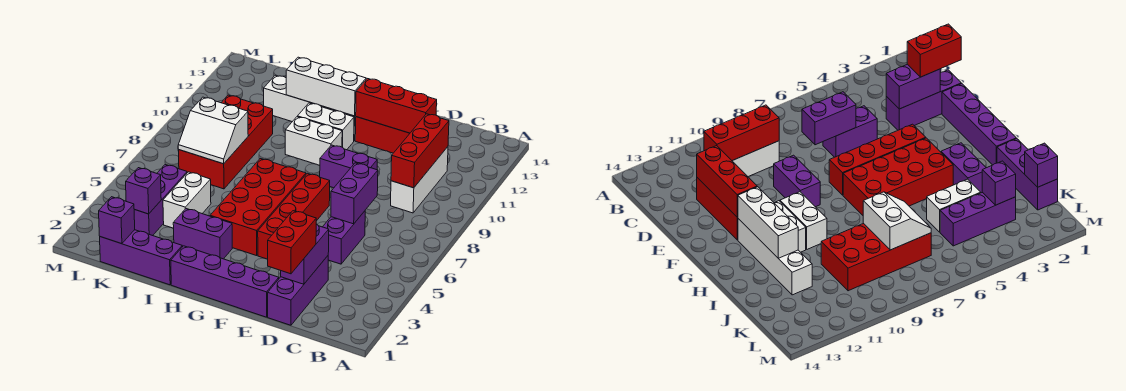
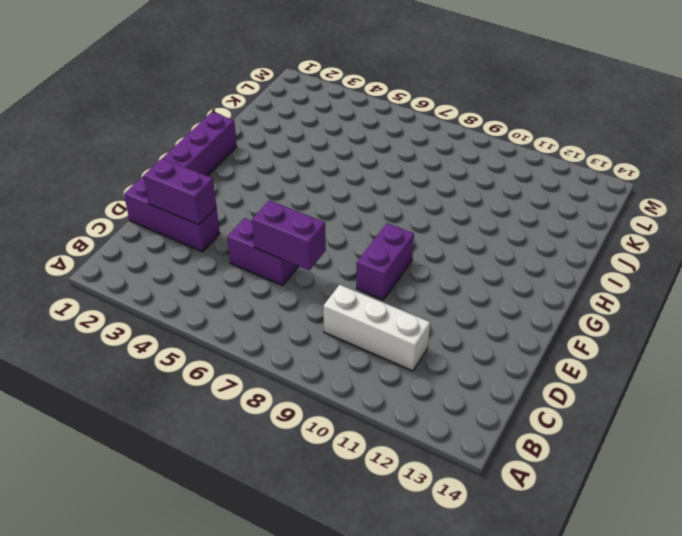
none -> red 1x3 brick [355,117,410,153]
none -> red 1x4 brick [258,173,330,259]
none -> red 2x4 brick [210,159,306,256]

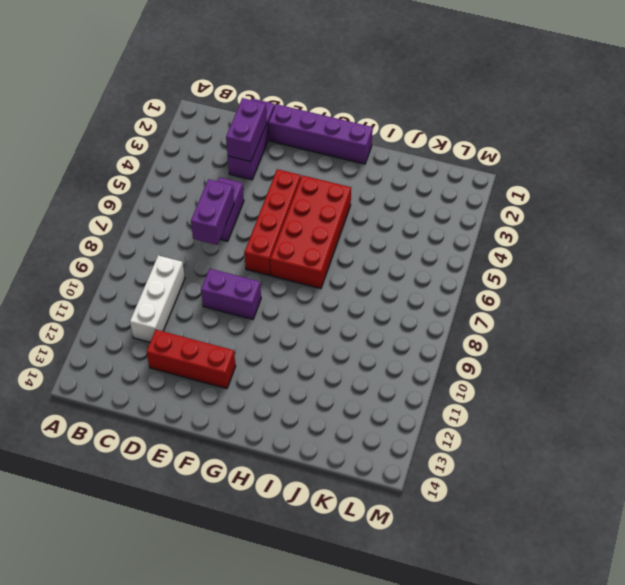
none -> white 1x2 brick [285,117,342,165]
none -> white 1x2 brick [297,103,354,150]
none -> white 1x4 brick [264,75,356,141]

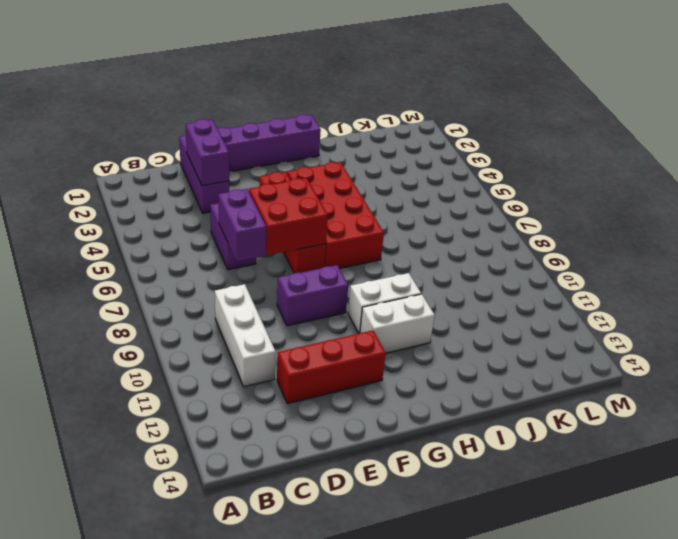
red 2x2 brick [249,178,328,255] -> none
none -> white 1x4 brick [264,75,356,141]
none -> purple 1x2 brick [173,209,232,259]
none -> purple 1x3 brick [100,230,182,285]

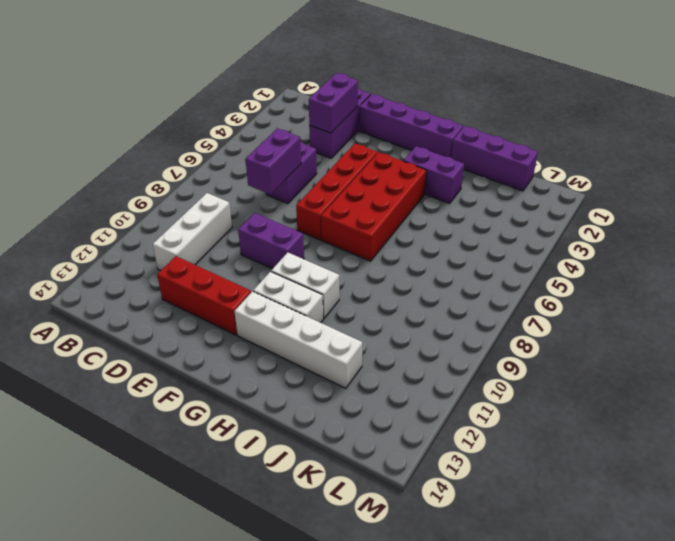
none -> white 1x2 brick [163,172,211,228]
none -> red 2x4 brick [179,95,273,189]
none -> purple 1x3 brick [134,165,187,236]

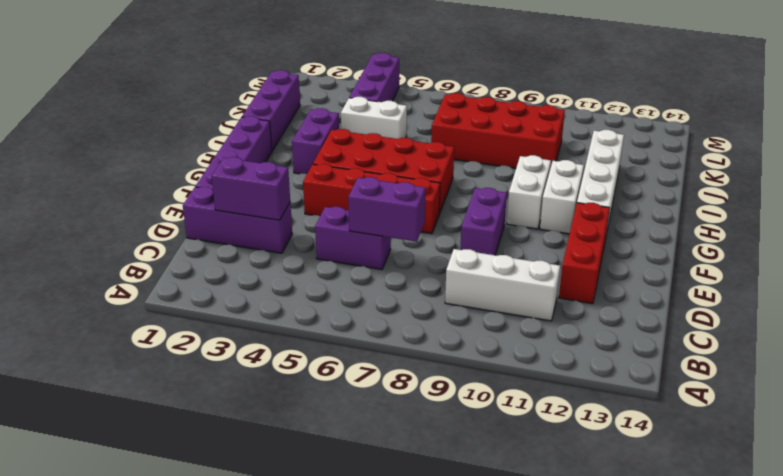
purple 1x3 brick [349,53,399,102] -> purple 1x3 brick turned to [134,165,187,236]
none -> red 1x3 brick [391,114,449,188]
none -> red 1x3 brick [356,79,437,133]
none -> white 1x3 brick [286,57,366,116]

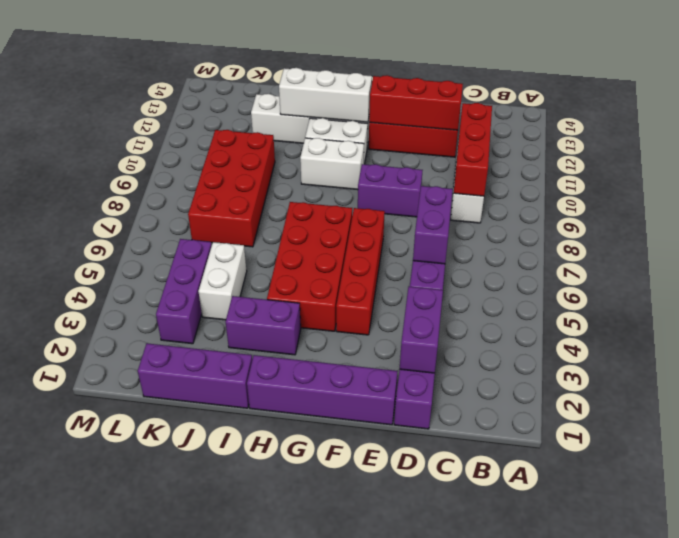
none -> white 2x2 slope [178,97,248,164]
none -> purple 1x1 brick [99,197,135,244]
none -> purple 1x1 brick [126,168,161,214]

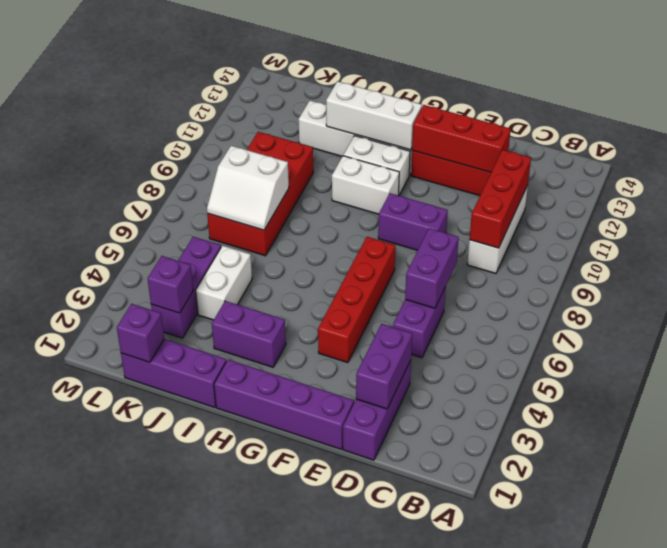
none -> red 2x4 brick [210,159,306,256]
none -> red 1x2 brick [267,211,316,274]

